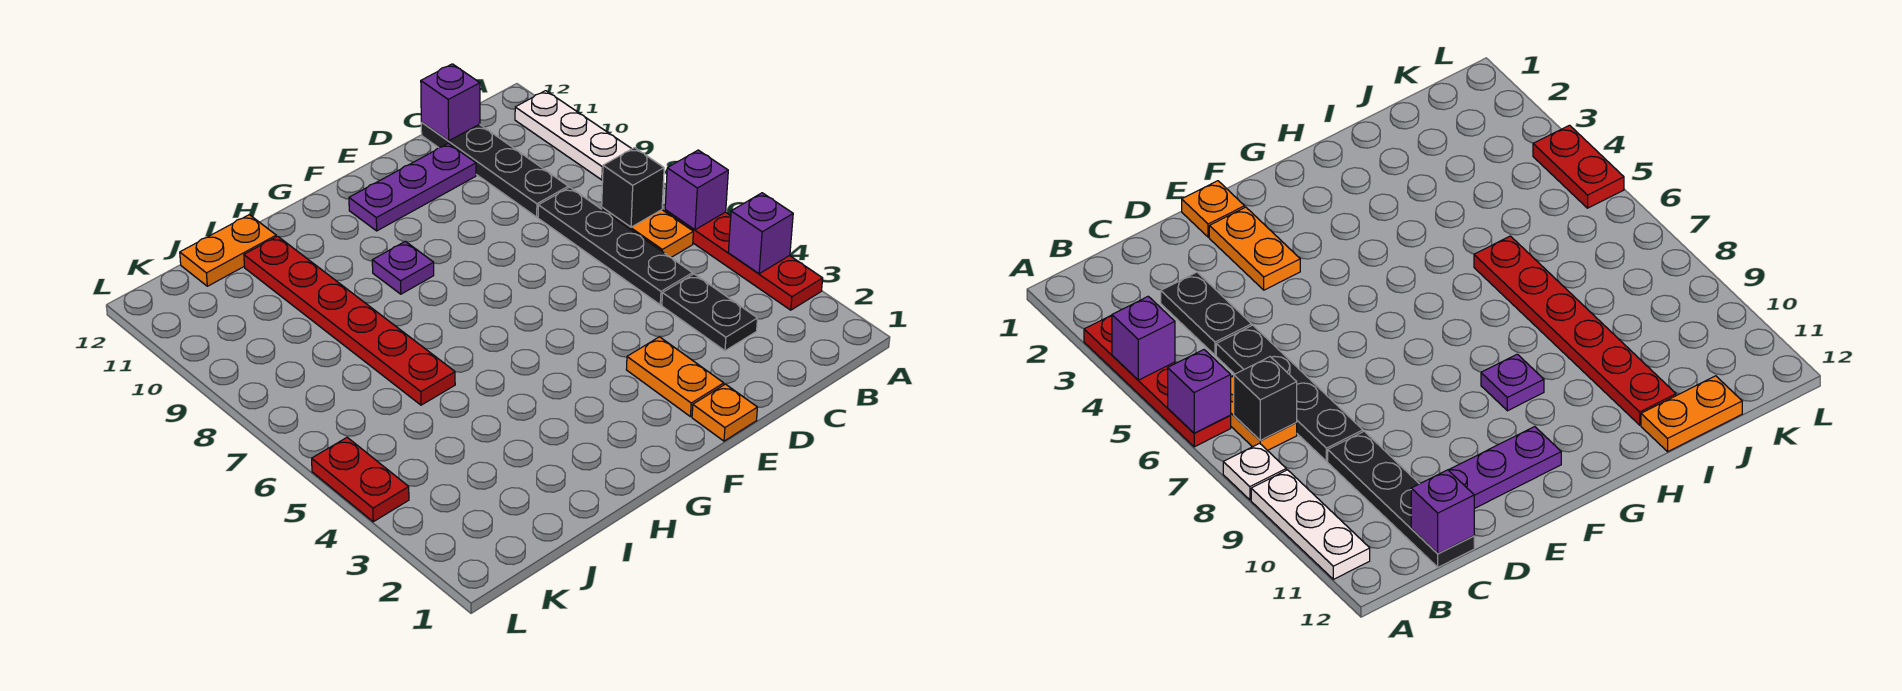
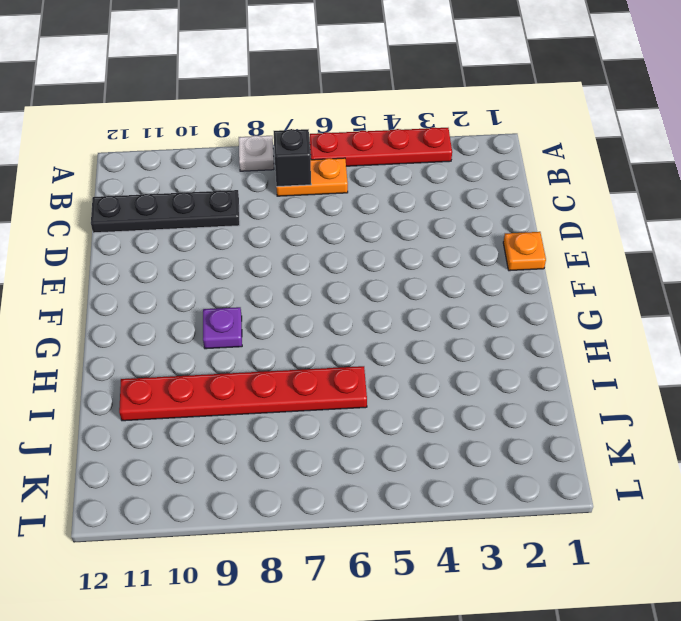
none -> white 1x3 plate [515,91,631,180]
none -> black 1x2 plate [662,274,757,351]
none -> black 1x4 plate [538,187,692,305]

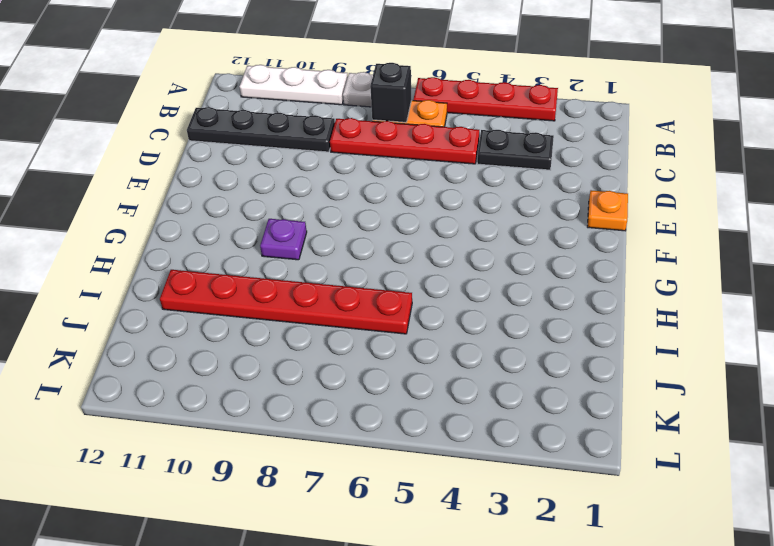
red 1x4 plate [330,118,479,164] -> black 1x4 plate [538,187,692,305]
none -> purple 1x3 plate [349,143,476,231]
none -> orange 1x2 plate [626,337,724,417]
none -> orange 1x2 plate [180,215,277,286]

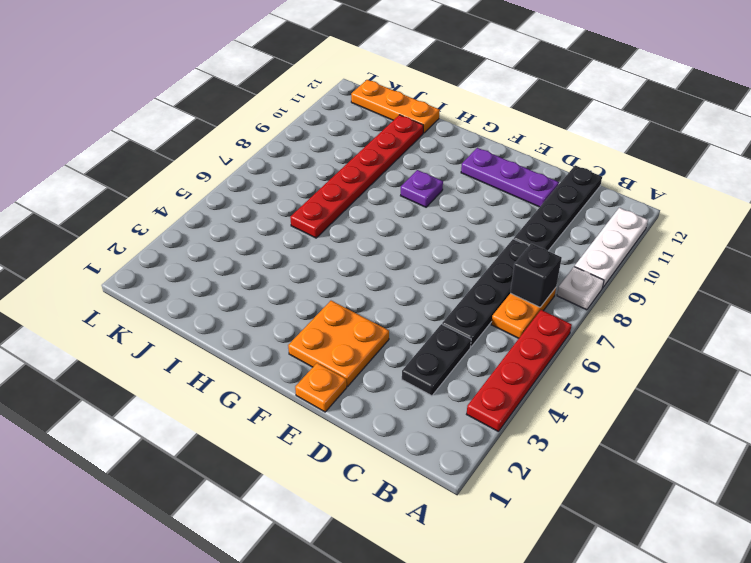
orange 2x2 plate [288,301,389,386] -> orange 1x2 plate [626,337,724,417]
orange 1x3 plate [351,80,440,133] -> orange 1x2 plate [180,215,277,286]
none -> red 1x2 plate [312,437,409,522]
none -> purple 1x1 brick [728,193,793,274]
none -> purple 1x1 brick [665,150,728,230]

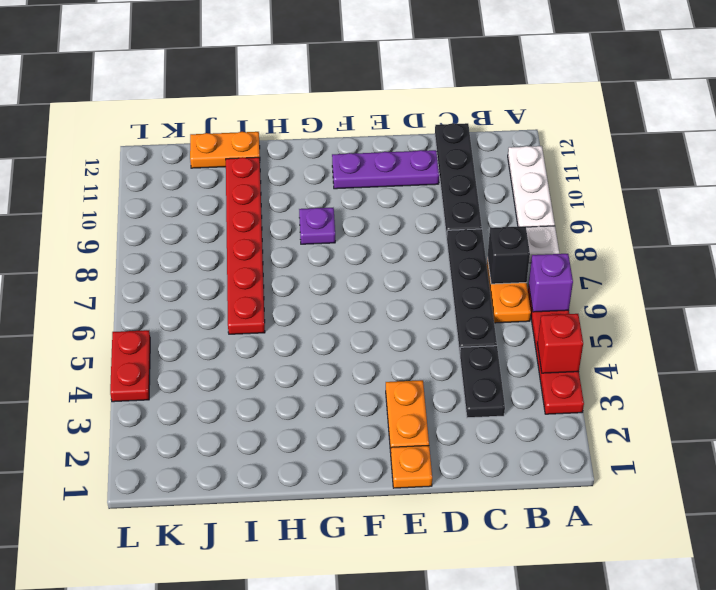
red 1x1 brick [537,314,583,373] -> purple 1x1 brick [728,193,793,274]
none -> purple 1x1 brick [421,64,480,141]

